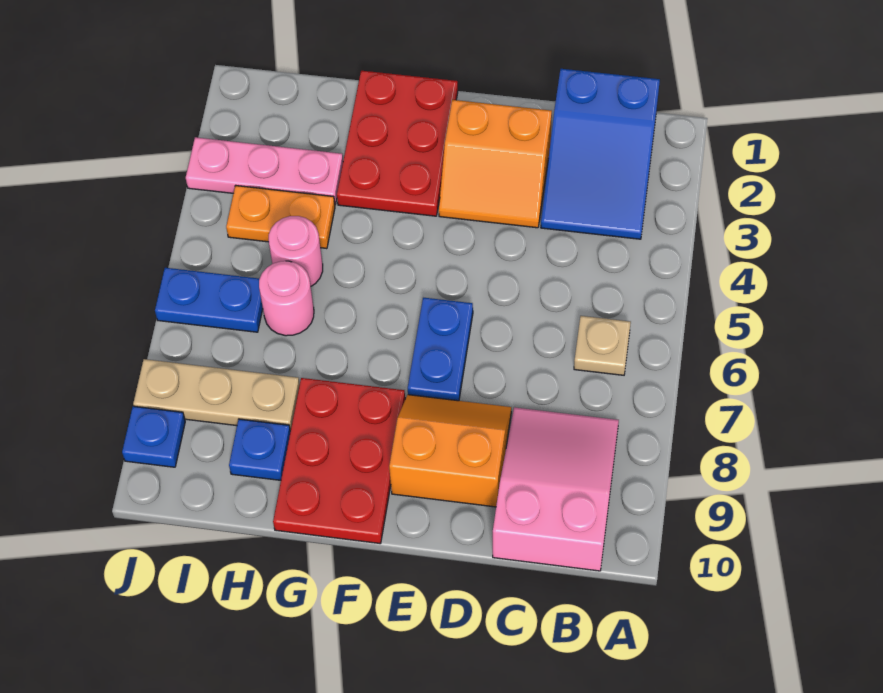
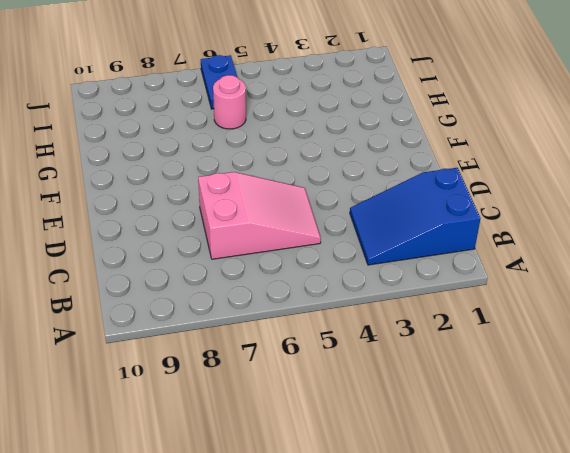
pink 2x3 slope [198,172,321,259] -> pink 2x3 slope moved to [493,407,619,571]
none -> tan 1x1 plate [574,316,631,375]
none -> orange 2x2 slope [439,100,552,228]
none -> orange 2x2 slope [389,395,511,507]

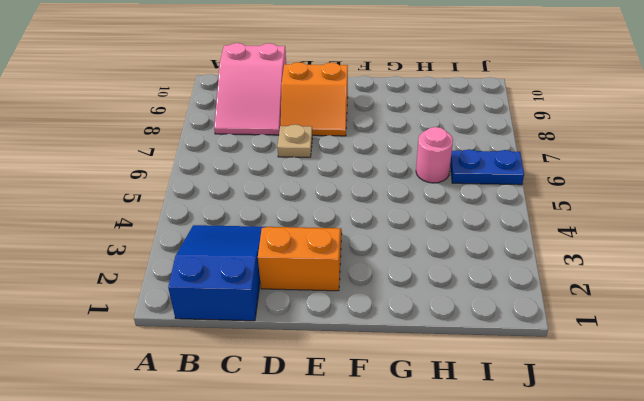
tan 1x1 plate [277,124,312,157] -> tan 1x1 plate moved to [574,316,631,375]
none -> blue 1x2 plate [408,298,473,401]
none -> red 2x3 plate [337,71,458,216]
none -> red 2x3 plate [273,378,405,544]

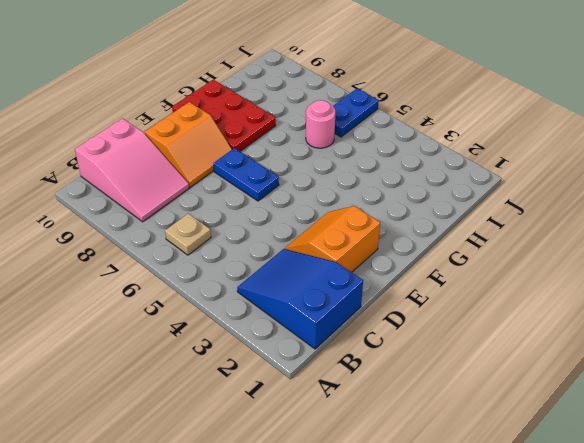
none -> red 2x3 plate [337,71,458,216]
none -> pink 1x3 plate [186,137,343,205]
none -> orange 1x2 plate [226,186,335,249]

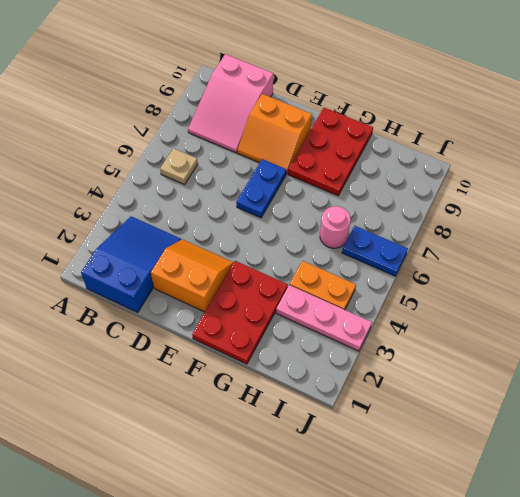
none -> pink 1x1 round brick [269,216,323,286]
none -> tan 1x3 plate [133,359,300,432]
none -> blue 1x1 plate [229,419,290,480]

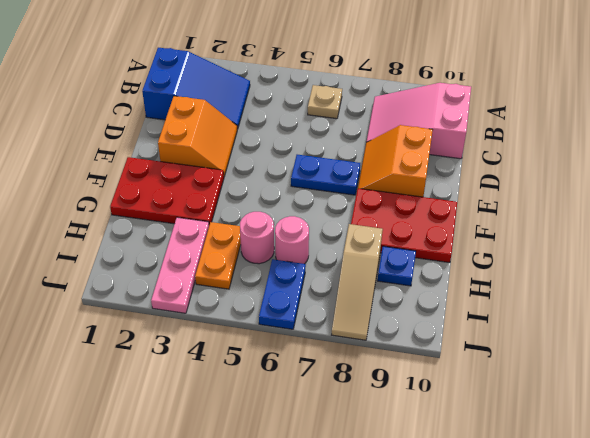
tan 1x3 slope [332,224,383,340] -> tan 1x3 plate [133,359,300,432]
none -> blue 1x1 plate [122,406,185,467]

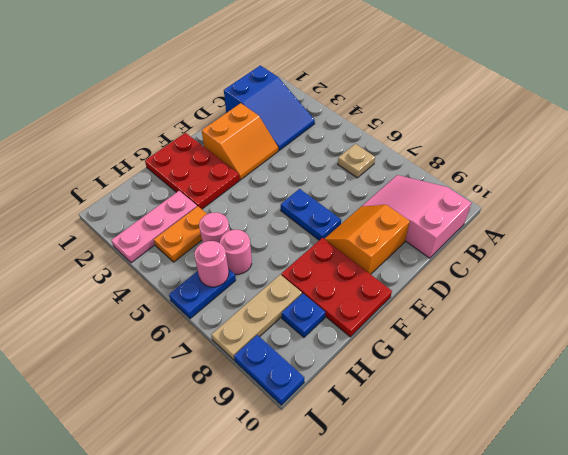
pink 1x1 round brick [194,241,229,287] -> none
blue 1x2 plate [234,335,304,405] -> blue 1x1 plate [122,406,185,467]

